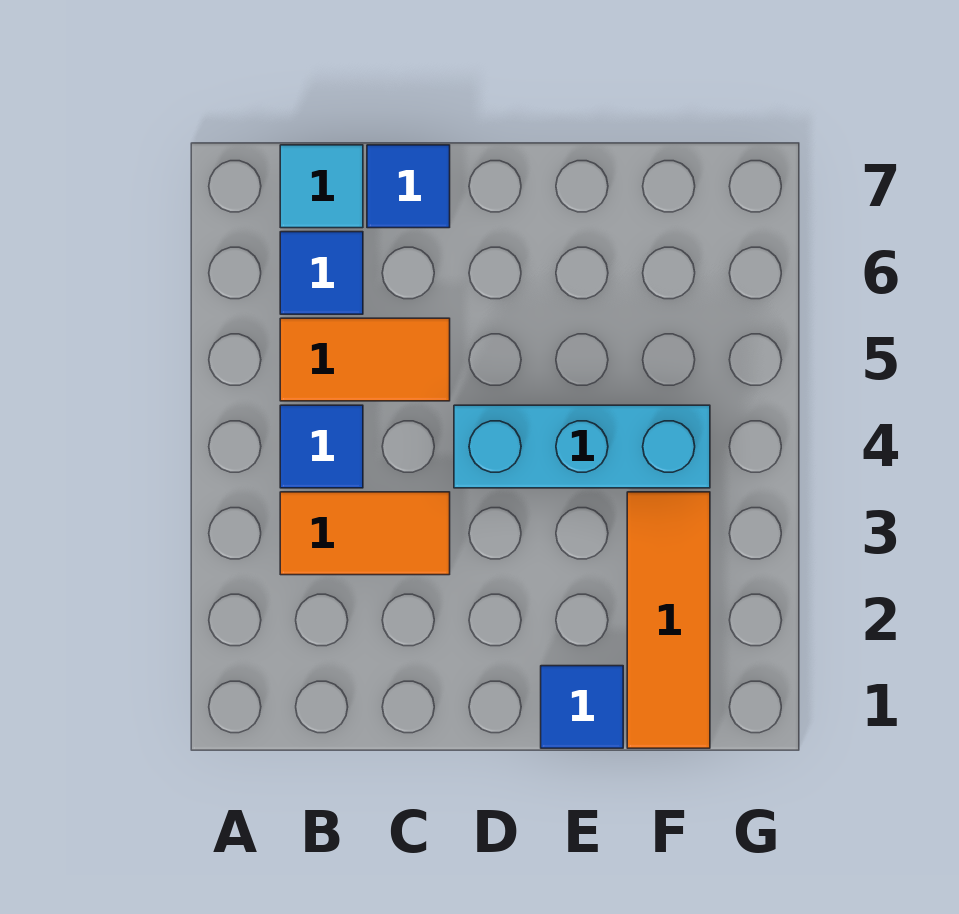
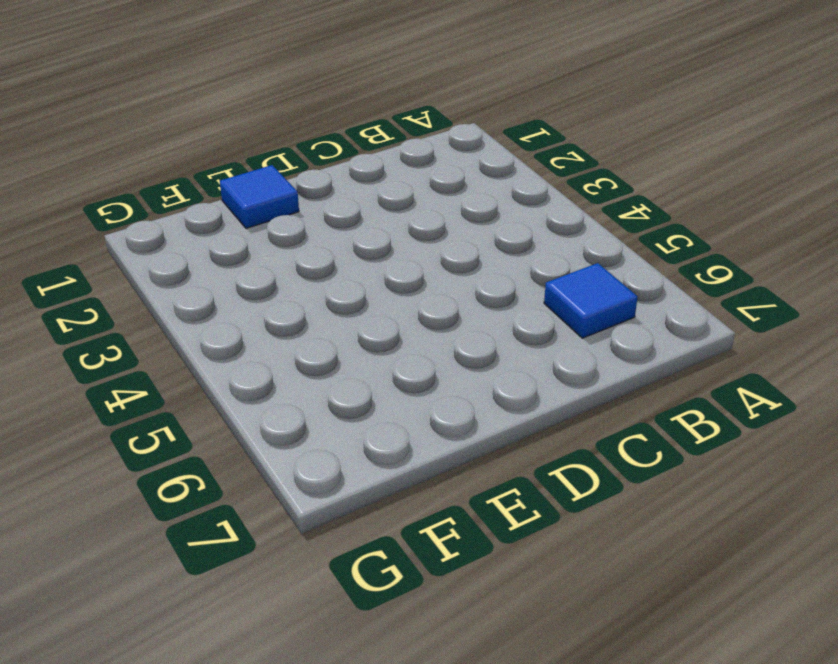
none -> orange 1x2 tile [280,492,450,575]
none -> blue 1x1 tile [280,405,363,488]

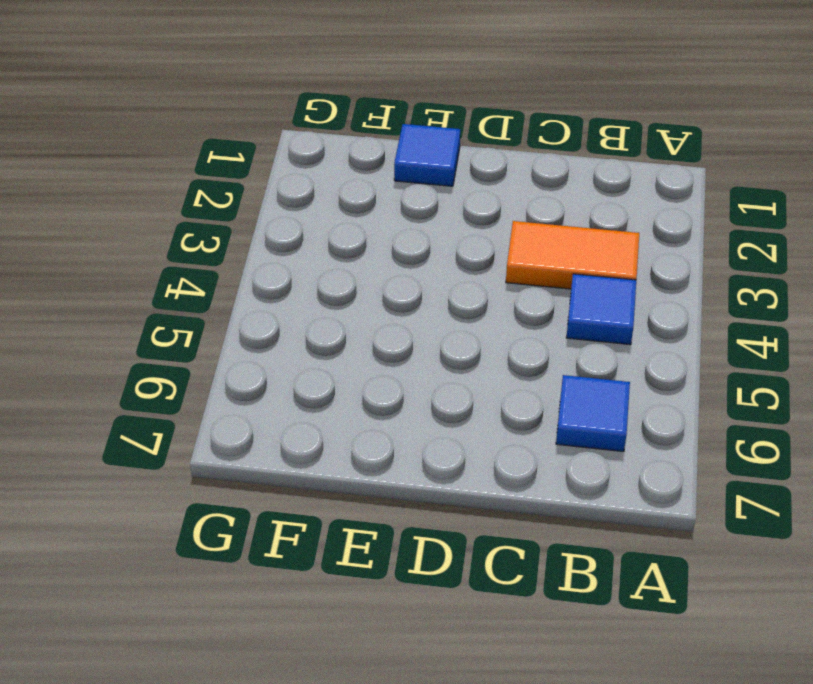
none -> orange 1x2 tile [280,318,450,401]
none -> cyan 1x1 tile [280,145,363,228]

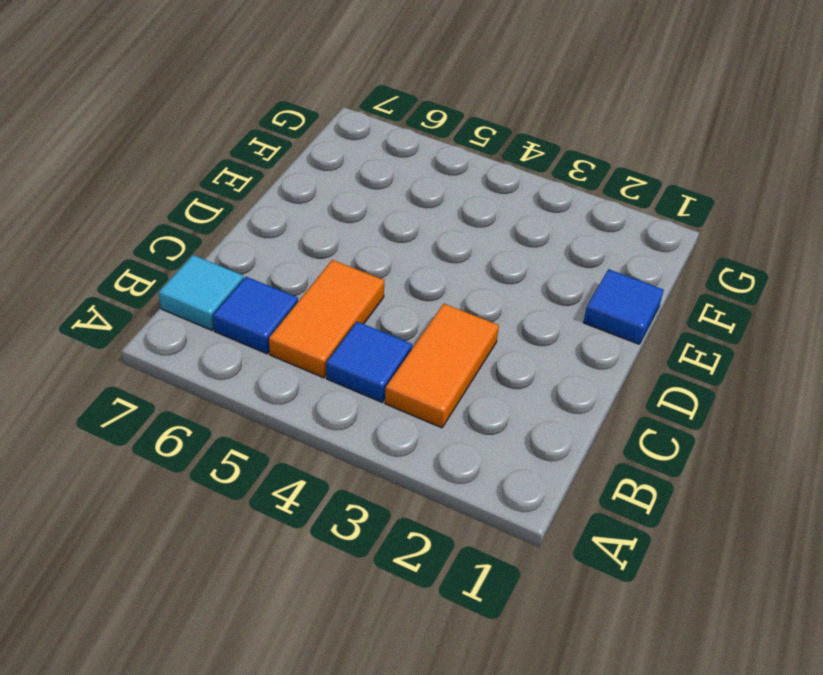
none -> blue 1x1 tile [367,145,450,228]
none -> cyan 1x3 brick [454,405,710,488]

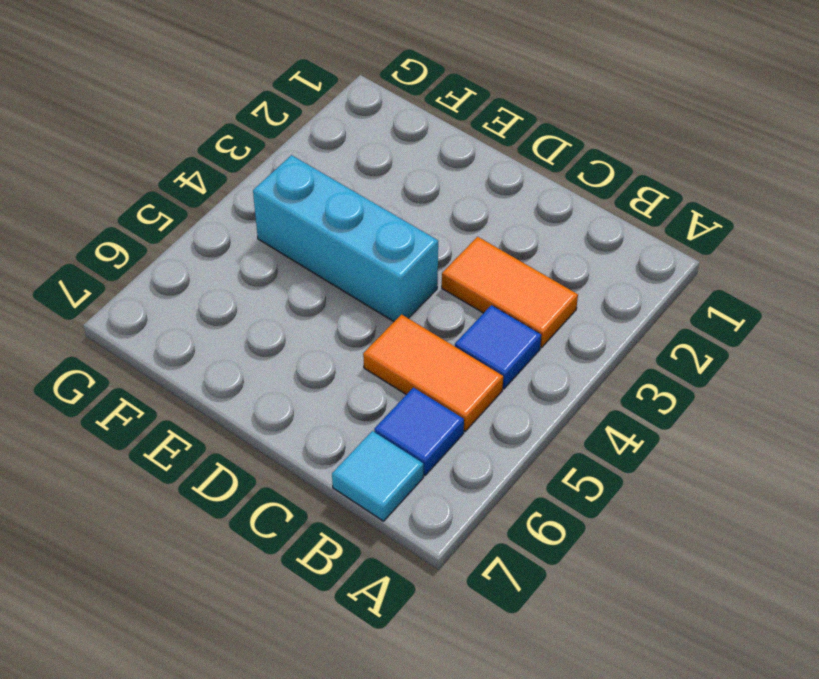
none -> blue 1x1 tile [367,145,450,228]
none -> blue 1x1 tile [541,666,623,748]

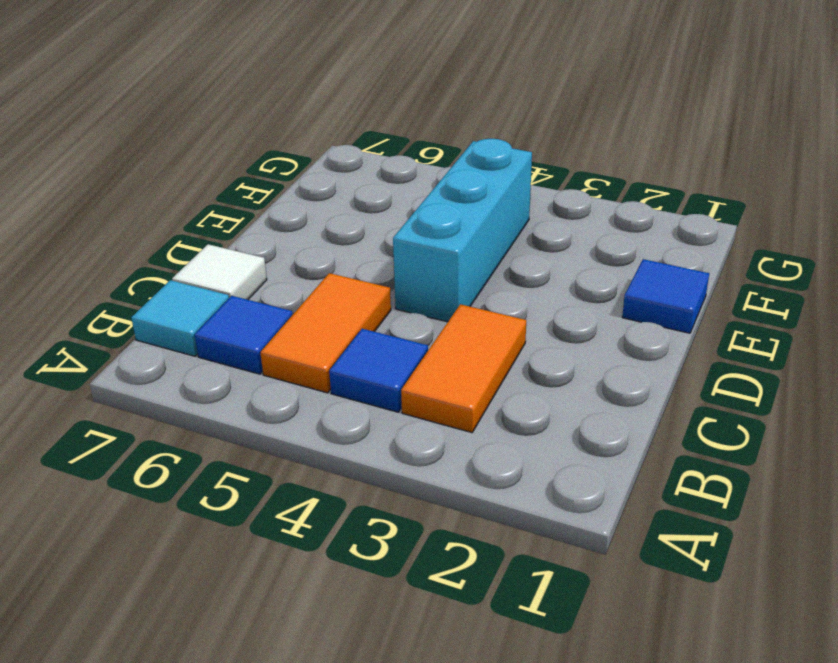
white 1x1 tile [172,244,267,300] -> blue 1x1 tile [367,145,450,228]
none -> orange 1x3 tile [627,492,710,748]

